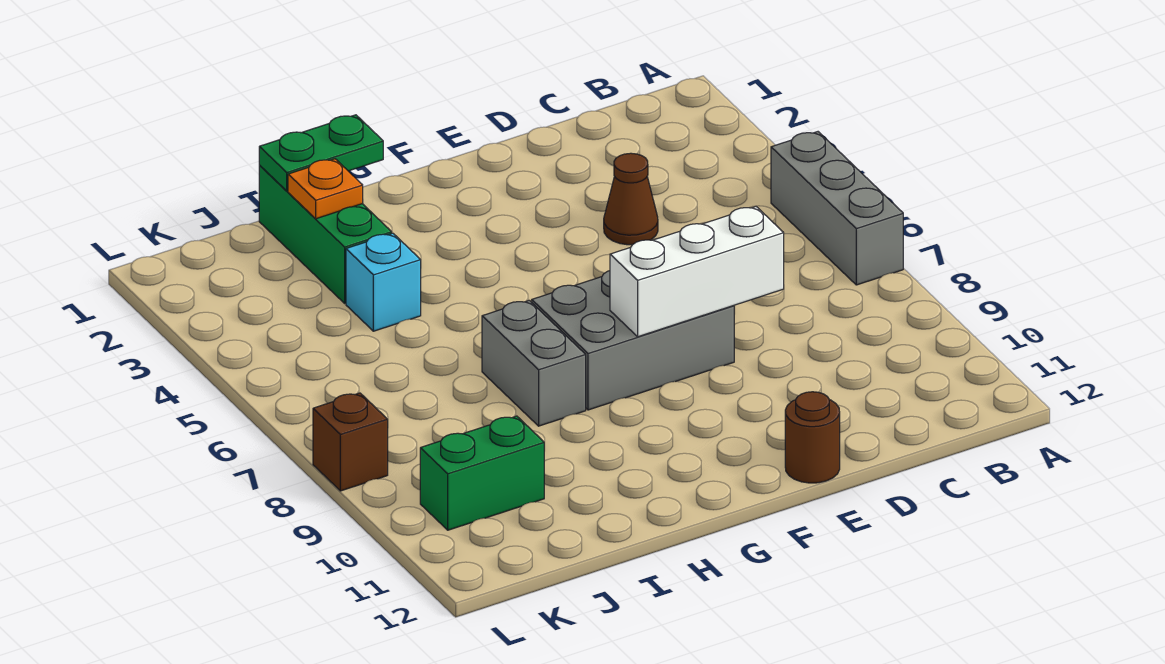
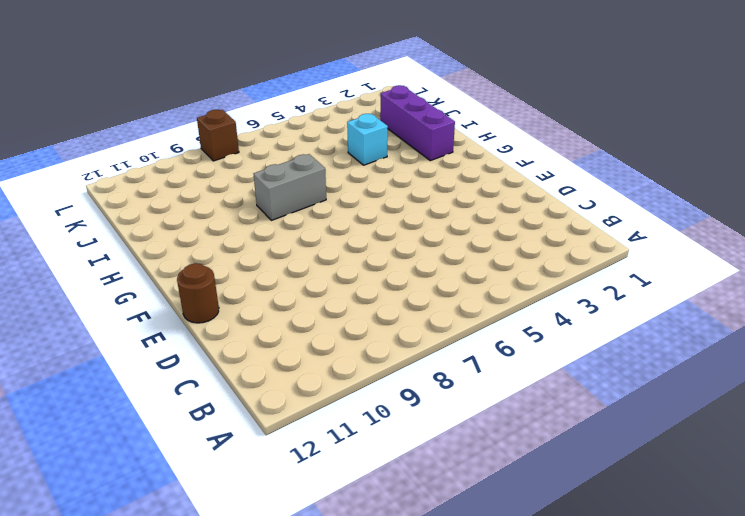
purple 1x3 brick [380,85,455,161] -> green 1x3 brick [259,166,392,303]
none -> grey 1x3 brick [771,132,903,285]
none -> brown 1x1 cone [604,153,658,245]
none -> grey 2x3 brick [532,271,734,410]

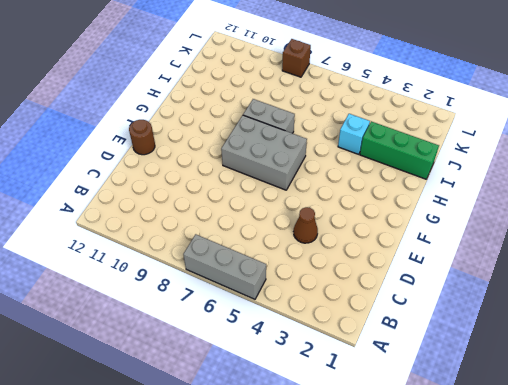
grey 2x3 brick [221,115,307,190] -> grey 2x3 brick turned to [532,271,734,410]
none -> green 1x2 brick [420,416,544,530]
none -> white 1x3 brick [610,207,784,337]
none -> green 1x2 plate [259,115,383,191]

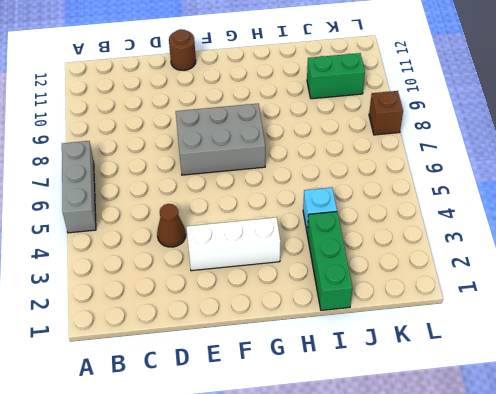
white 1x3 brick [187,218,280,271] -> white 1x3 brick moved to [610,207,784,337]
none -> grey 1x2 brick [482,300,586,426]
none -> green 1x2 plate [259,115,383,191]
none -> orange 1x1 plate [288,159,363,219]

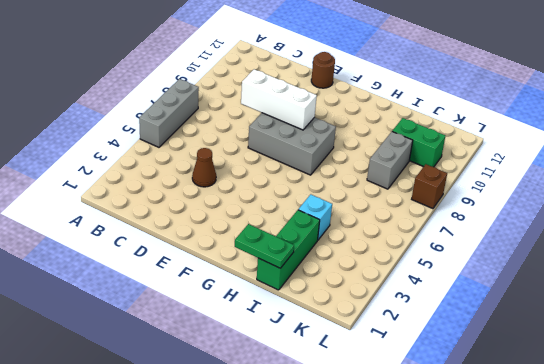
grey 1x2 brick [367,132,413,189] -> grey 1x2 brick moved to [482,300,586,426]
none -> orange 1x1 plate [288,159,363,219]

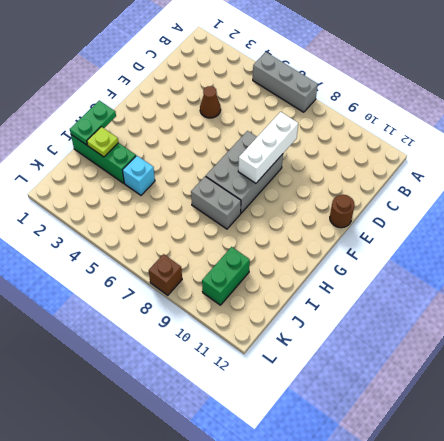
lime 1x1 plate [87,127,118,157] -> orange 1x1 plate [288,159,363,219]

